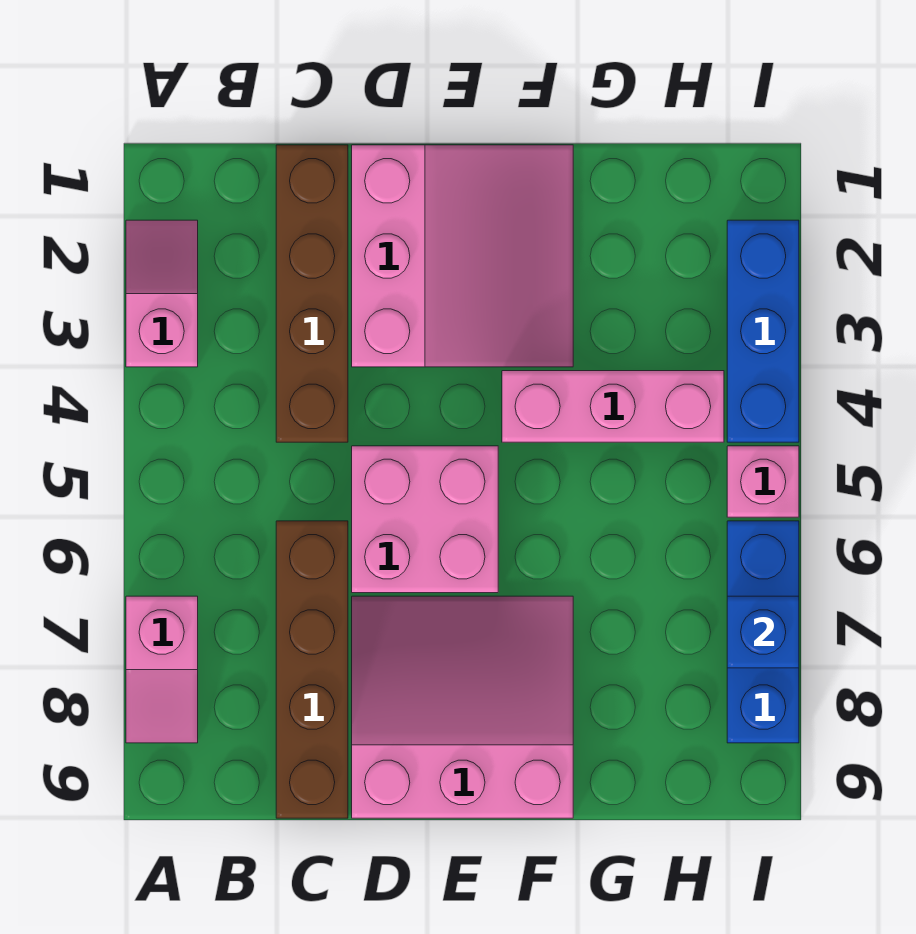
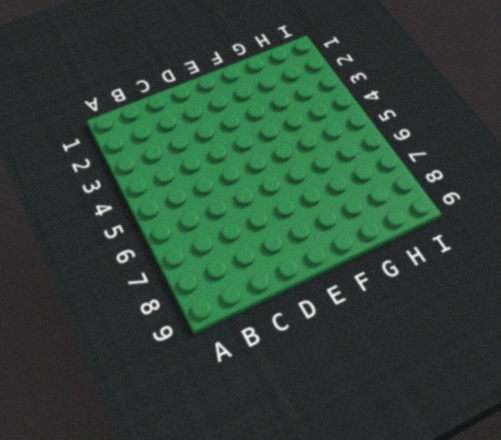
none -> pink 1x2 slope [126,220,198,367]
none -> pink 1x2 slope [126,596,198,743]
none -> brown 1x4 brick [276,145,348,442]

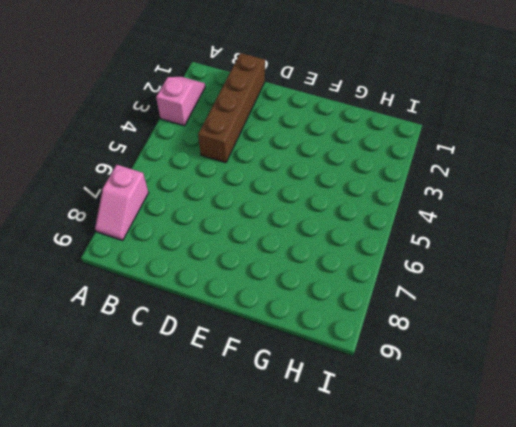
none -> brown 1x4 brick [276,521,348,818]
none -> pink 3x3 slope [352,145,573,367]
none -> pink 2x2 brick [352,446,498,593]

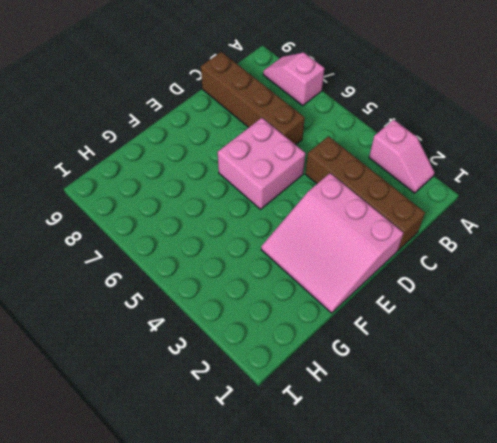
none -> pink 3x3 slope [352,596,573,818]
none -> pink 1x3 brick [502,371,724,442]
none -> blue 1x3 brick [727,220,799,442]

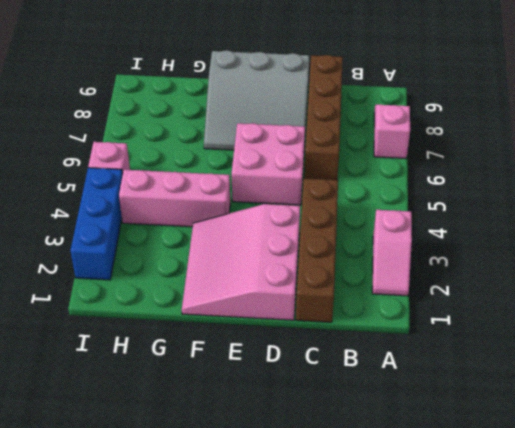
grey 3x3 slope [204,50,309,150] -> pink 3x3 slope [352,596,573,818]
none -> blue 1x3 brick [727,521,799,743]
none -> blue 1x1 brick [727,596,799,668]

